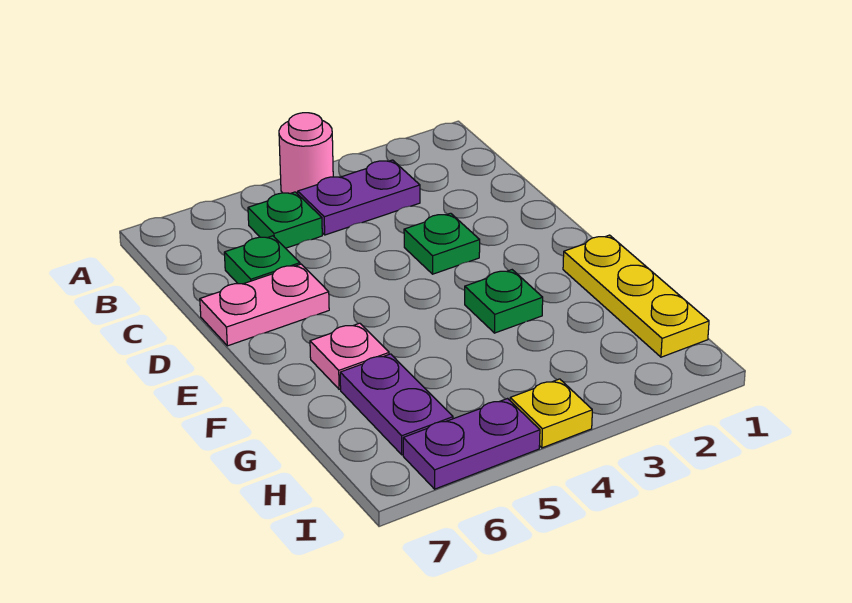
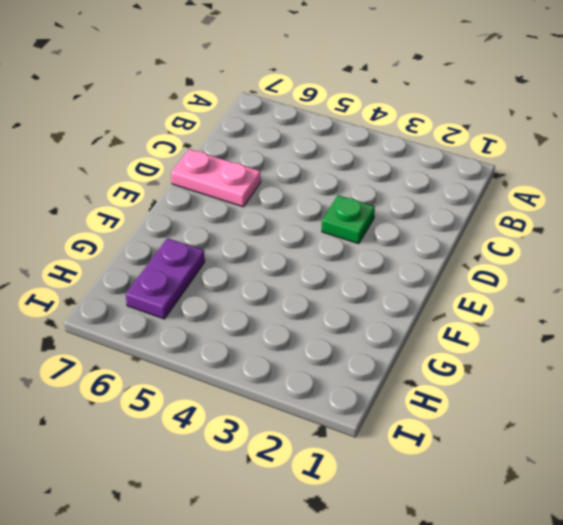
none -> pink 1x1 round brick [279,113,333,194]
none -> purple 1x2 plate [298,160,420,235]
none -> green 1x1 plate [248,192,322,248]

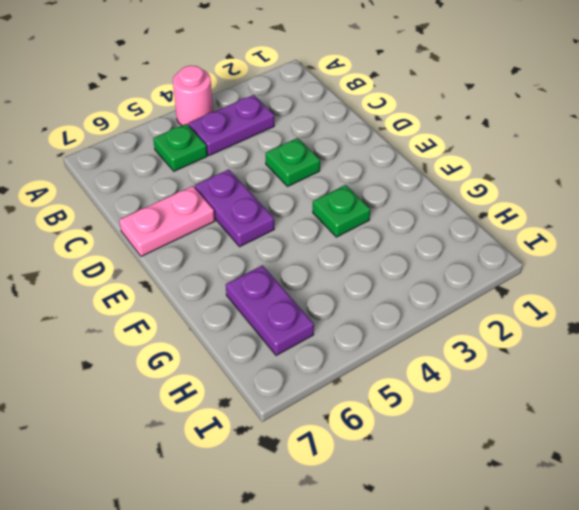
purple 1x2 plate [195,170,274,247] -> purple 1x2 plate turned to [403,399,540,489]
none -> green 1x1 plate [224,236,300,284]
none -> yellow 1x3 plate [563,235,709,357]
none -> pink 1x1 plate [310,323,389,389]

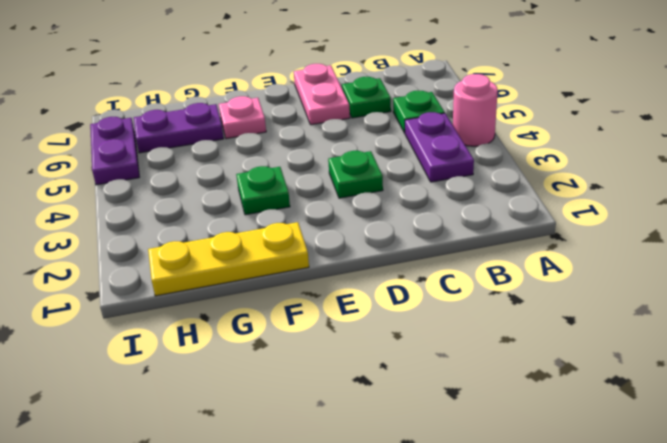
none -> yellow 1x1 plate [510,379,592,448]

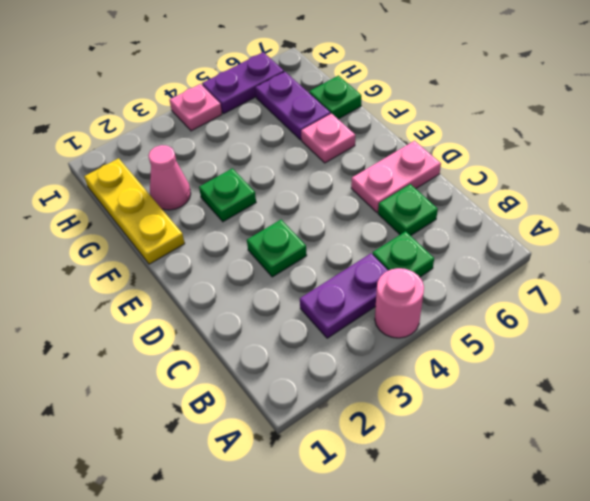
pink 1x1 cone [148,145,191,210] -> none
green 1x1 plate [309,76,361,119] -> none
pink 1x1 plate [170,84,222,131] -> yellow 1x1 plate [510,379,592,448]

